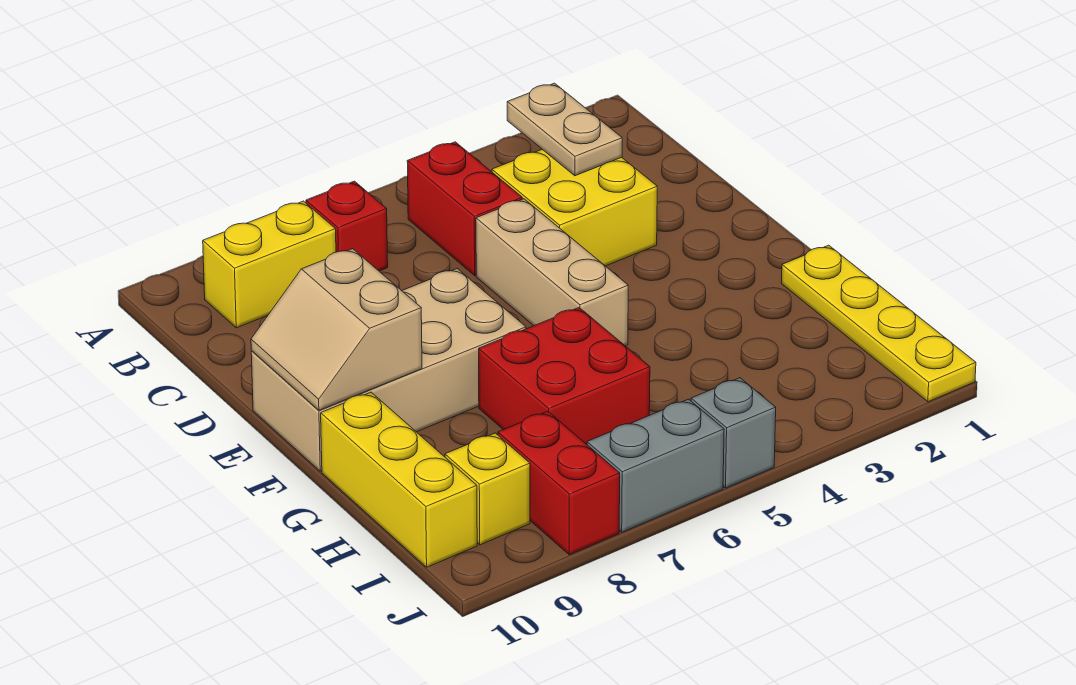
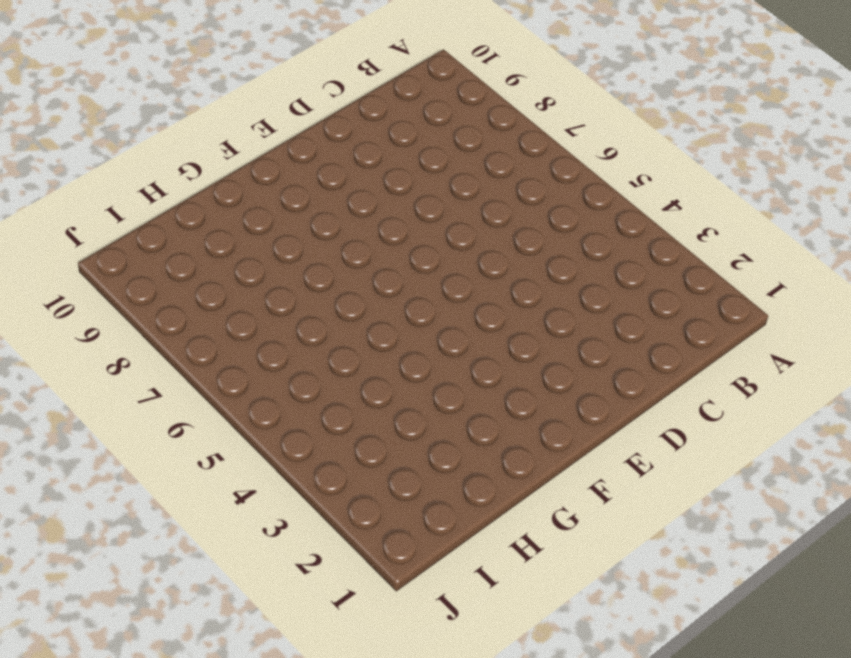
none -> red 1x2 brick [407,142,522,275]
none -> red 1x1 brick [306,181,388,271]
none -> yellow 1x2 brick [203,201,336,328]

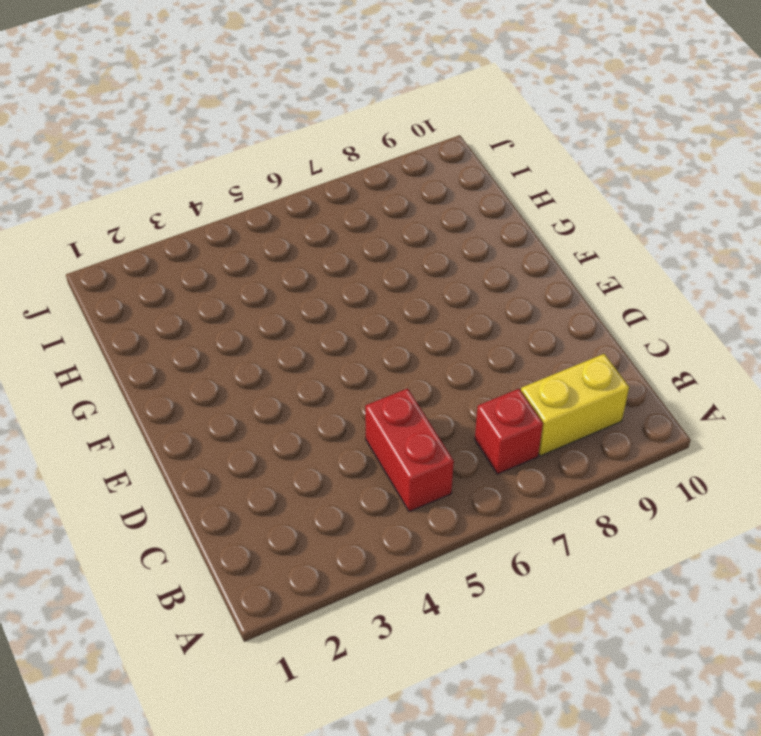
none -> yellow 2x2 brick [492,149,657,266]
none -> tan 1x3 brick [476,199,628,346]
none -> tan 2x4 brick [251,269,526,471]

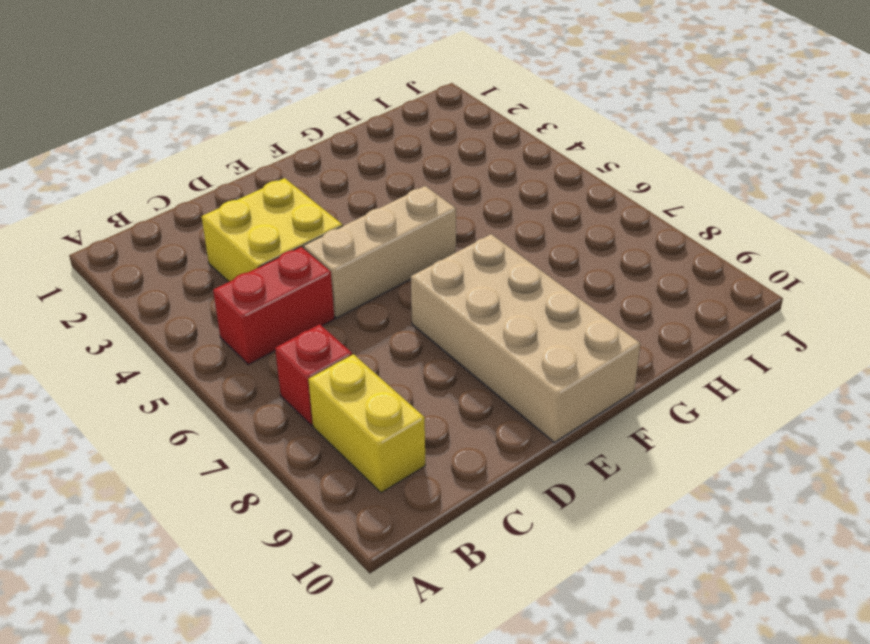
none -> yellow 1x4 plate [782,245,976,402]
none -> red 2x2 brick [479,308,650,444]
none -> yellow 1x3 brick [321,392,477,567]

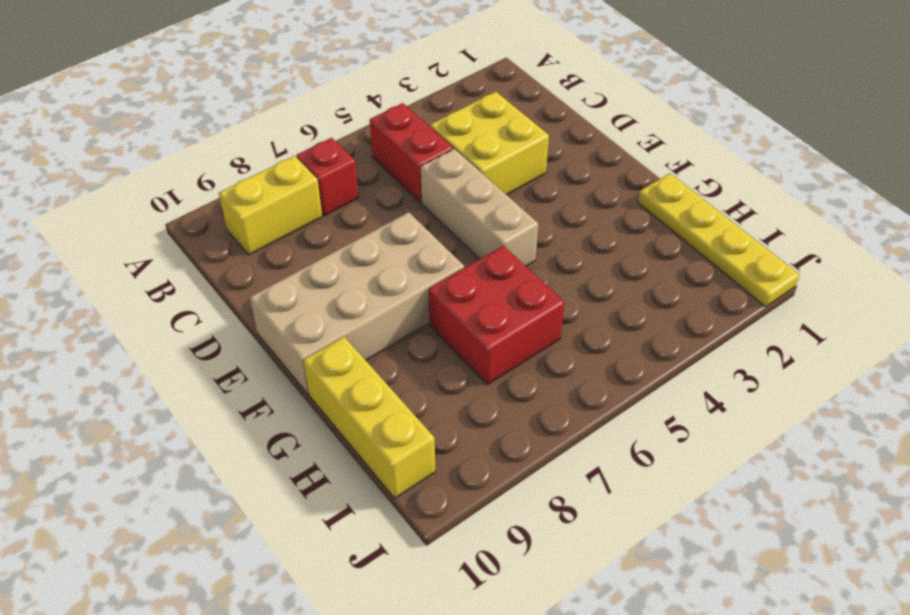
none -> red 1x2 brick [498,411,620,555]
none -> yellow 1x1 brick [445,433,530,545]
none -> grey 1x1 brick [691,378,776,488]

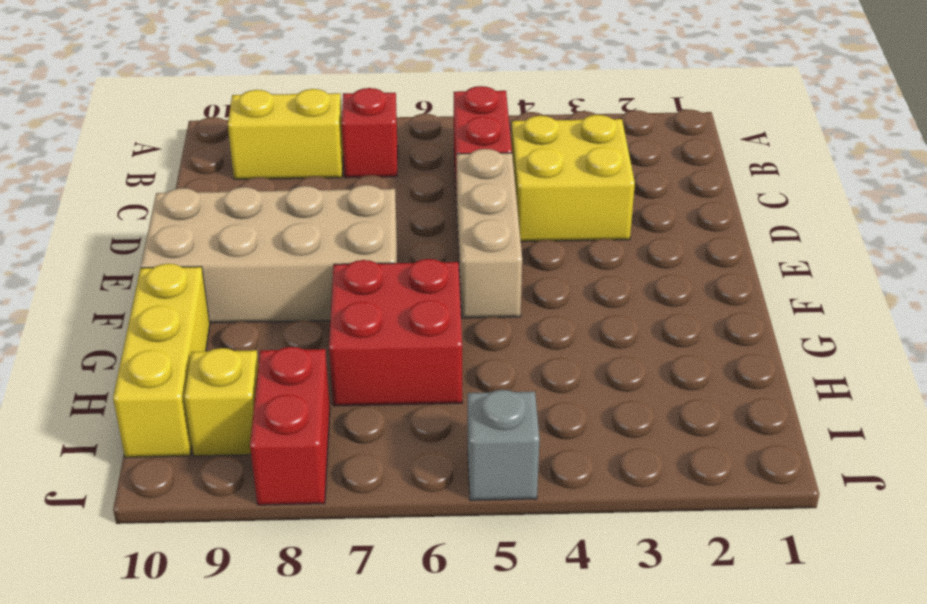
none -> yellow 1x4 plate [782,245,976,402]
none -> grey 1x2 brick [587,399,724,532]
none -> tan 1x2 plate [507,83,622,176]

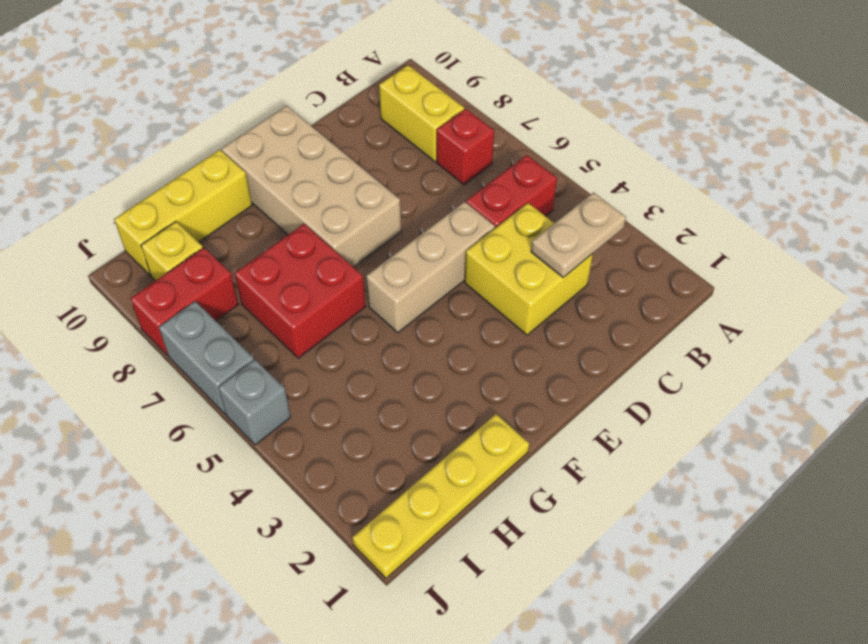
none -> tan 2x2 slope [251,249,422,410]

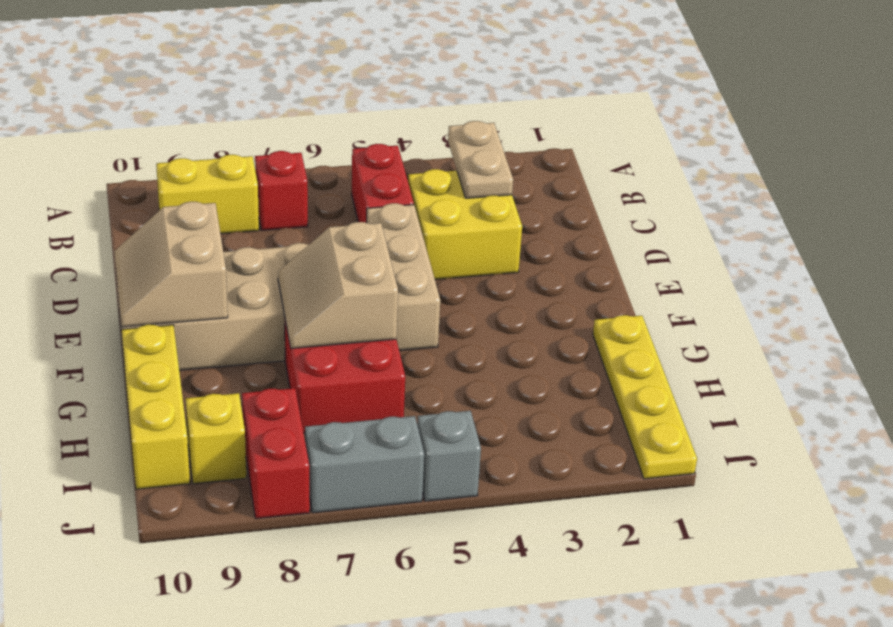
tan 2x2 slope [278,222,398,349] -> none

